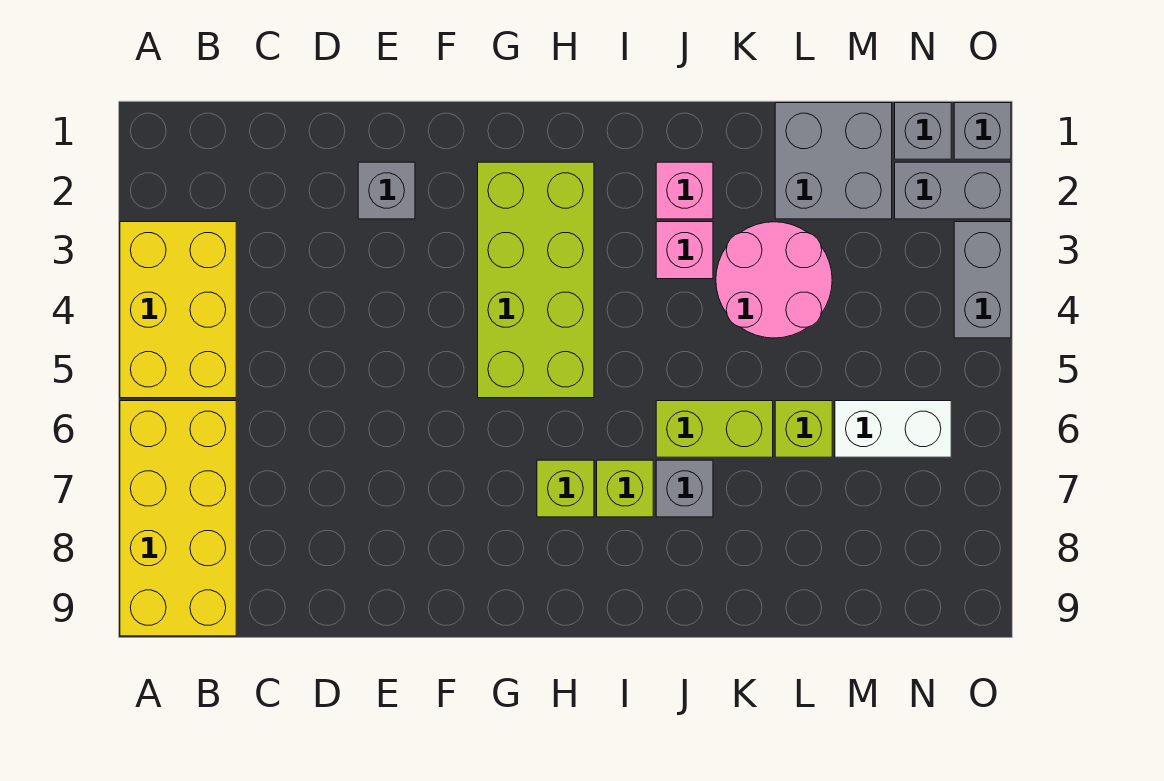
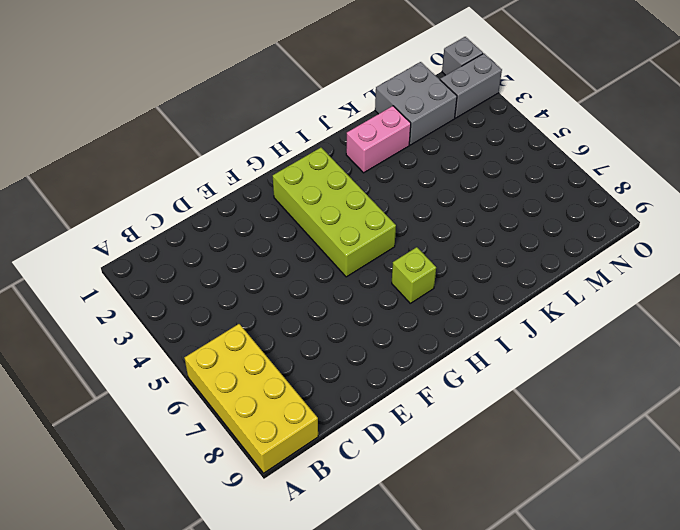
pink 1x2 brick [346,106,411,173] -> pink 1x1 brick [656,162,713,219]
none -> yellow 2x3 brick [120,222,236,398]
none -> grey 1x1 brick [358,162,415,219]
none -> lime 1x1 brick [597,460,653,517]

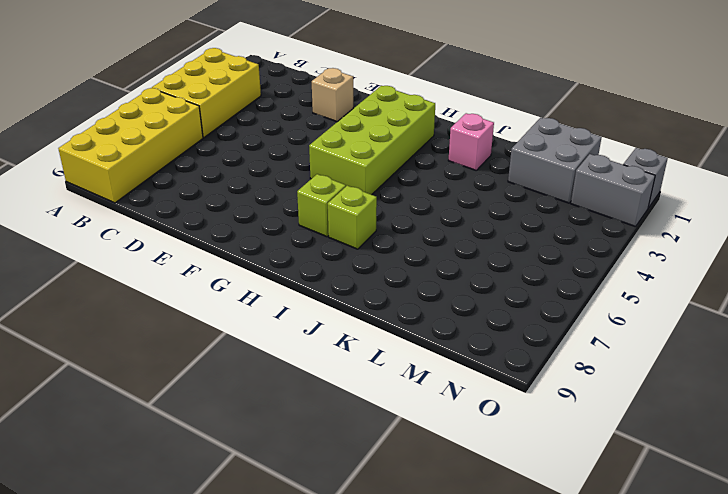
tan 1x1 brick [312,68,353,122] -> grey 1x1 brick [358,162,415,219]
none -> pink 1x1 brick [656,222,713,279]
none -> lime 1x2 brick [656,401,773,457]
none -> grey 1x1 brick [656,460,713,517]

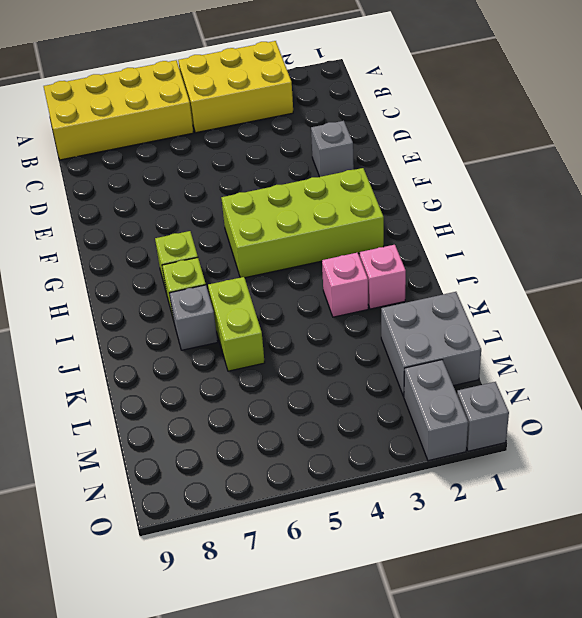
none -> pink 2x2 round brick [716,222,832,338]
none -> lime 1x1 brick [775,401,832,457]
none -> white 1x2 brick [835,401,951,457]

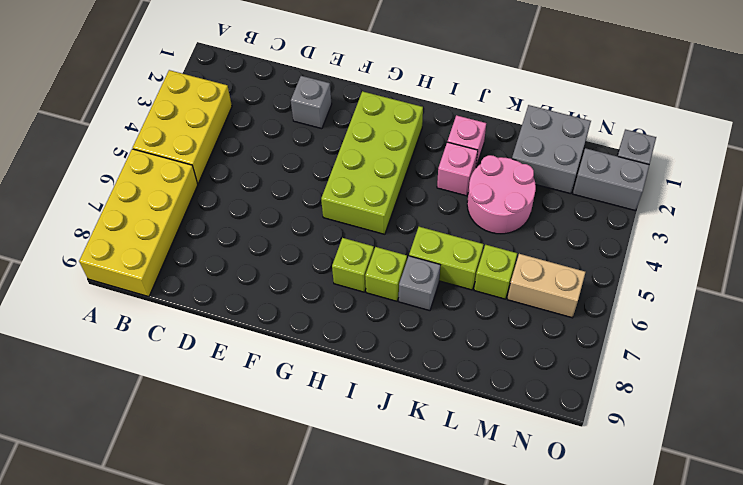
tan 1x2 brick [507,254,585,318] -> white 1x2 brick [835,401,951,457]
none -> grey 1x1 brick [895,103,951,159]
none -> grey 1x2 brick [954,222,1011,338]

